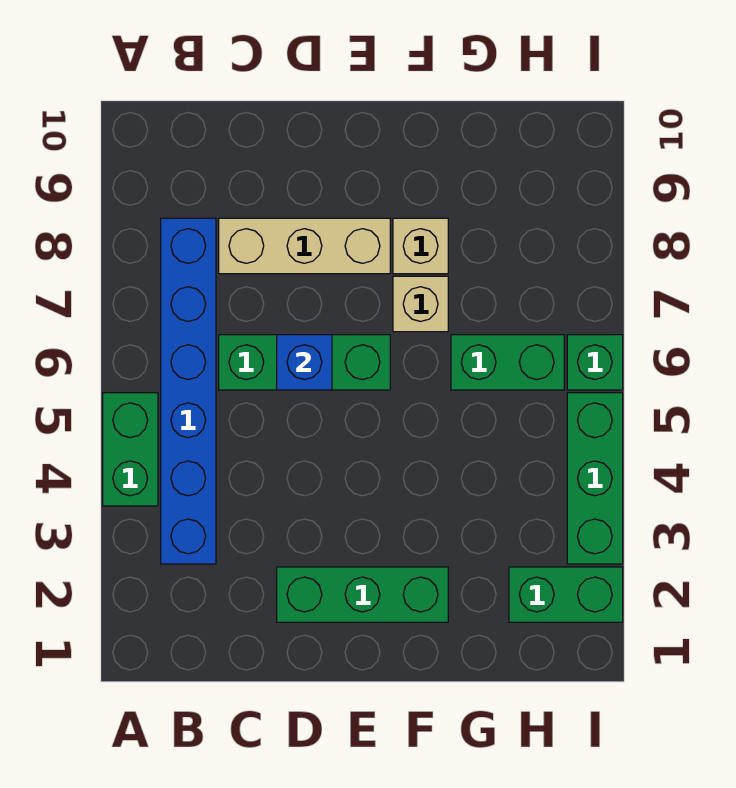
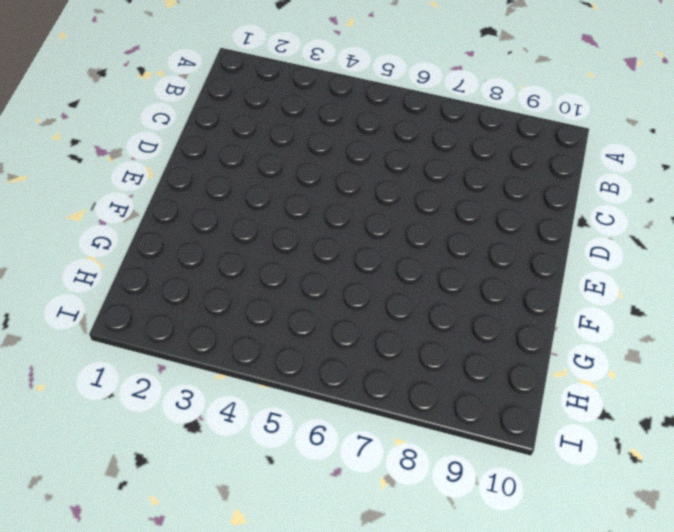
none -> green 1x2 brick [103,393,158,506]
none -> blue 1x6 brick [161,218,216,564]
none -> green 1x3 brick [219,335,390,390]

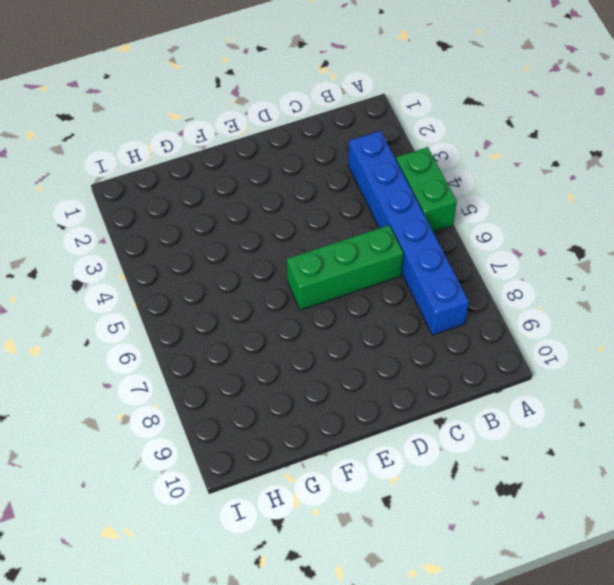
none -> tan 1x3 brick [219,218,390,274]
none -> green 1x3 brick [277,567,448,622]
none -> tan 1x1 brick [393,276,448,332]

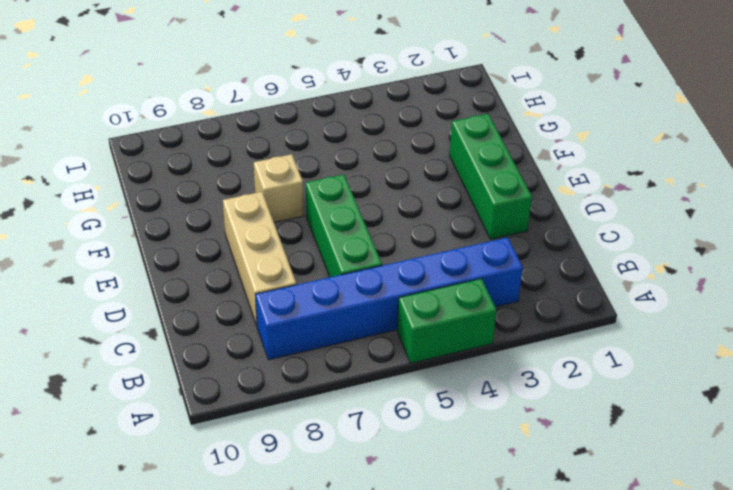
none -> tan 1x1 brick [393,218,448,274]
none -> green 1x2 brick [451,335,564,390]
none -> green 1x2 brick [509,567,623,622]

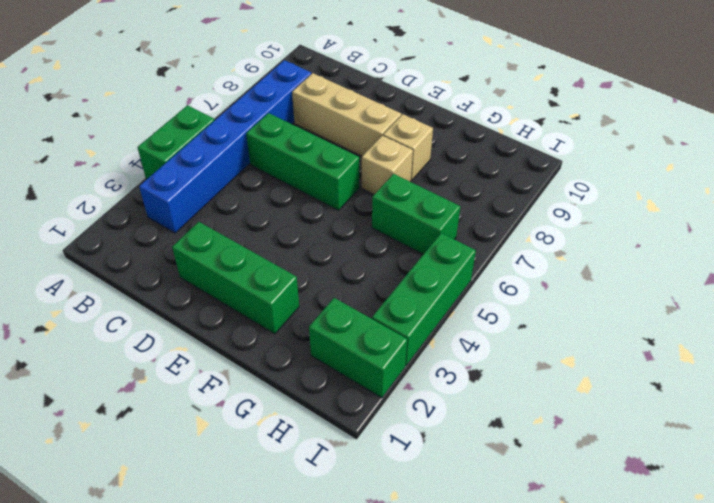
none -> green 1x1 brick [567,335,623,390]
none -> blue 1x1 brick [277,335,332,390]

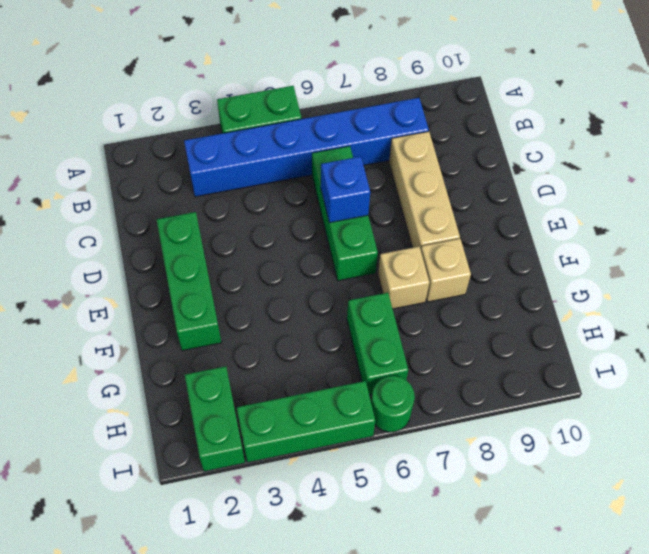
green 1x1 round brick [371,376,415,432] -> green 1x1 brick [567,335,623,390]

